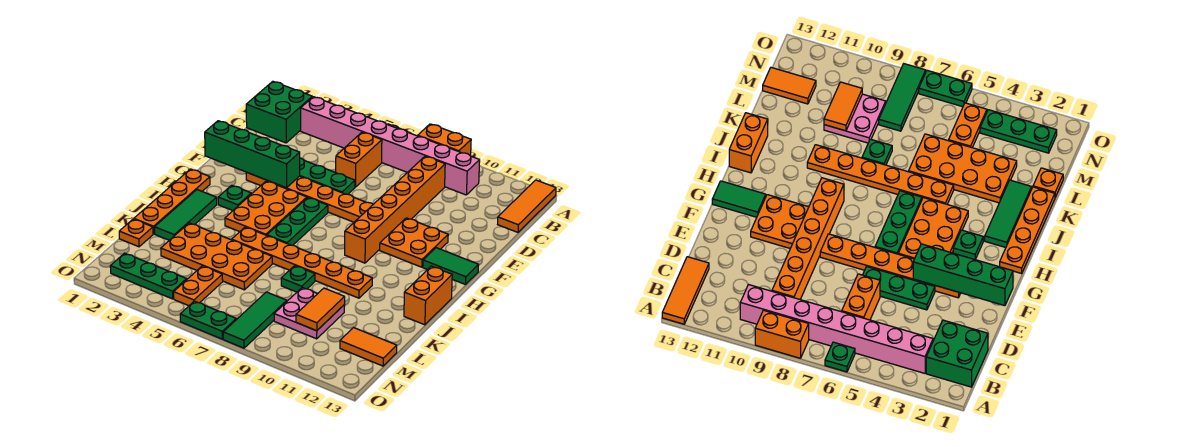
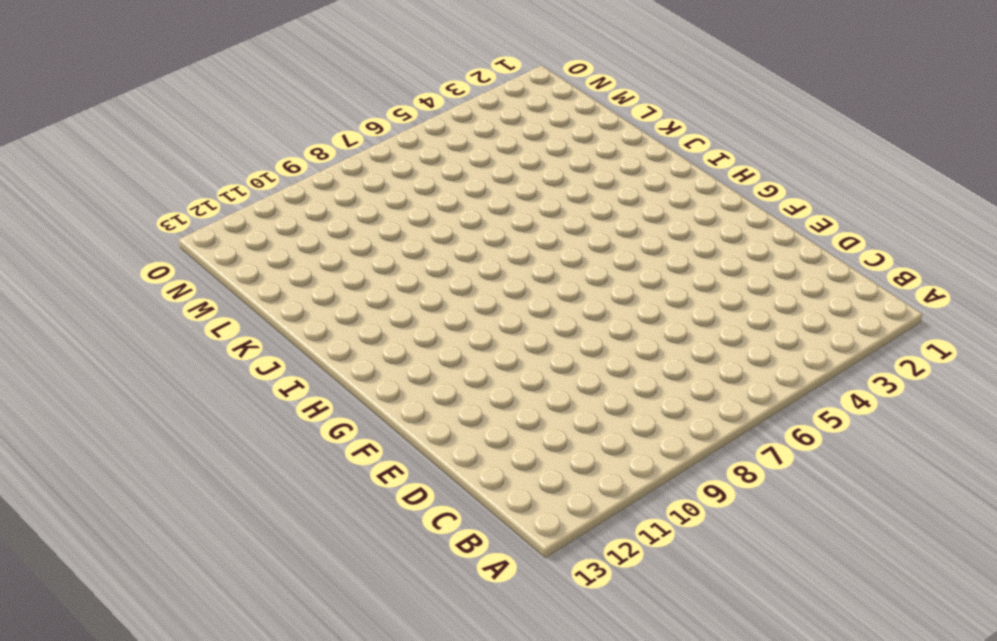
none -> green 1x1 plate [825,342,855,372]
none -> orange 1x2 brick [418,124,471,156]
none -> orange 1x3 tile [498,180,556,232]

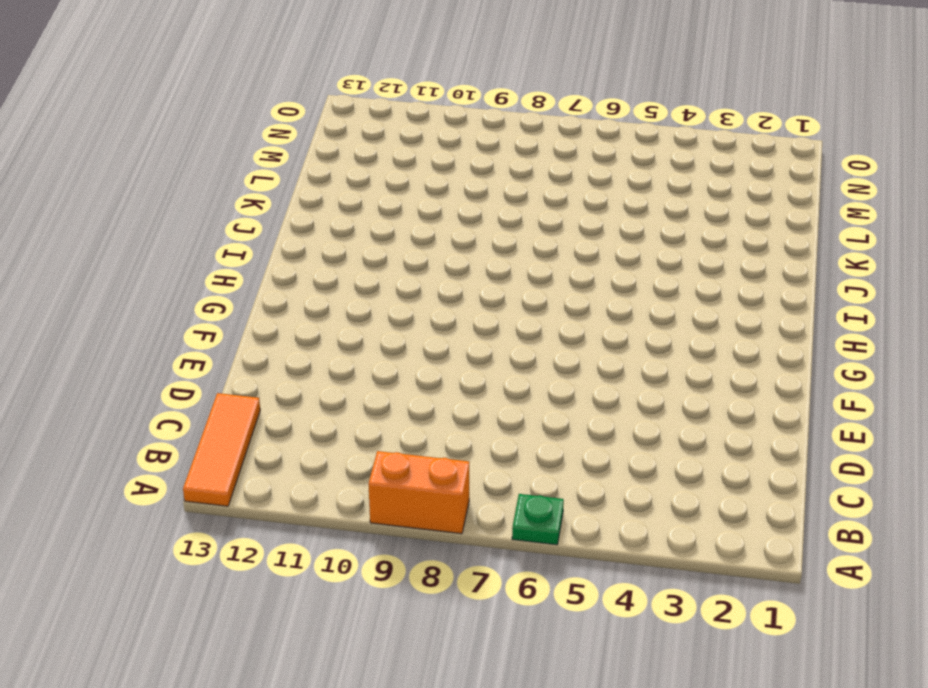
none -> green 2x2 brick [246,81,312,143]
none -> pink 1x8 brick [301,97,480,195]
none -> orange 1x2 brick [336,132,382,187]

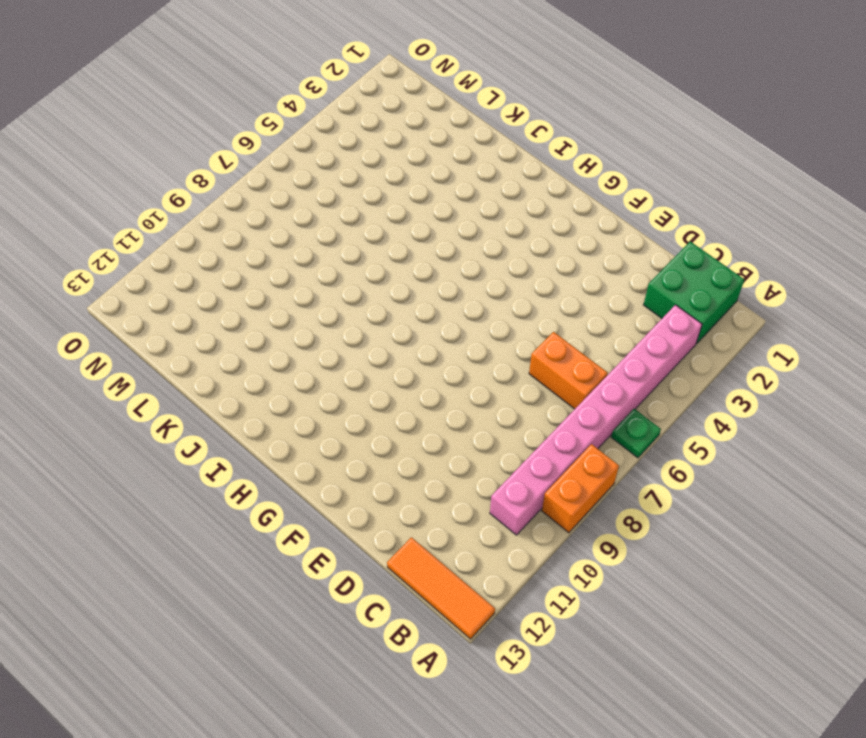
none -> orange 1x6 brick [345,156,445,263]
none -> green 1x3 plate [300,158,355,194]
none -> orange 1x6 plate [246,172,373,222]

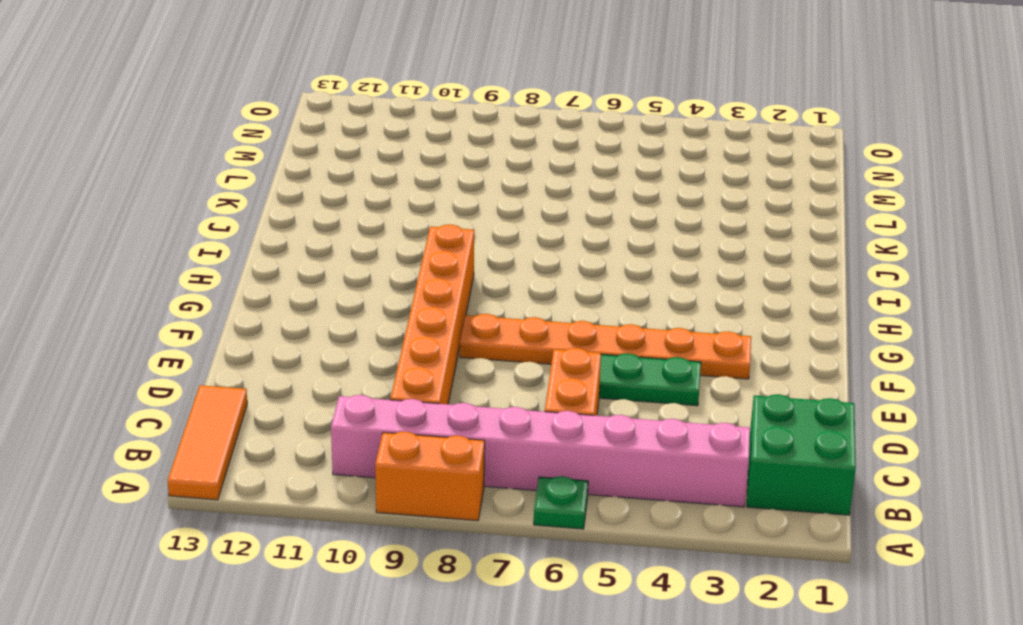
none -> orange 2x2 plate [380,218,448,267]
none -> orange 2x3 plate [225,181,307,235]
none -> green 1x3 plate [267,198,328,245]

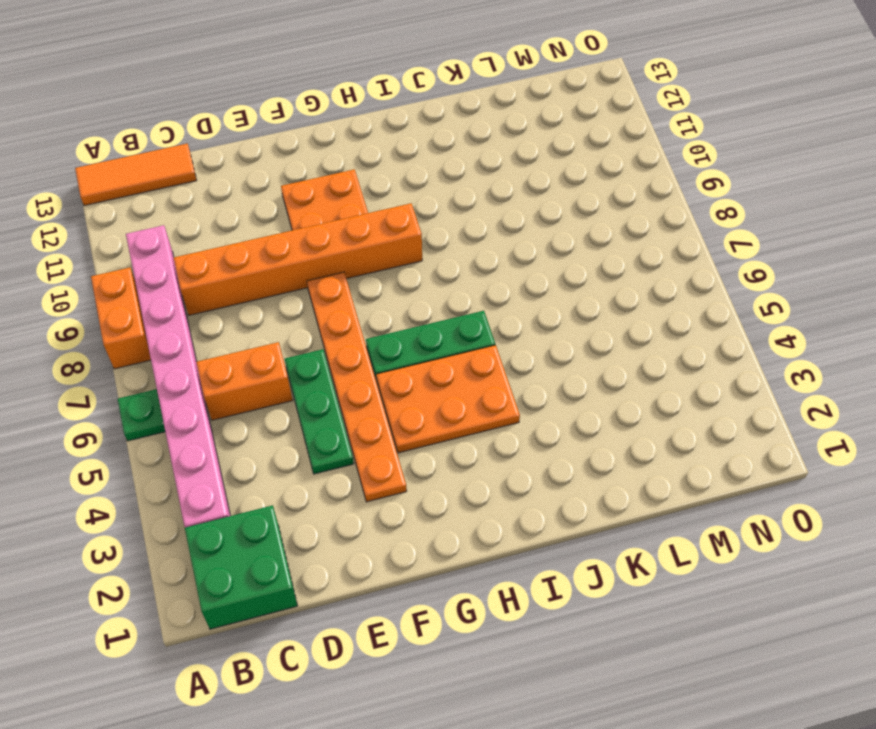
none -> green 1x2 tile [423,248,479,285]
none -> orange 1x4 plate [134,169,210,234]
none -> green 1x1 plate [218,185,251,210]

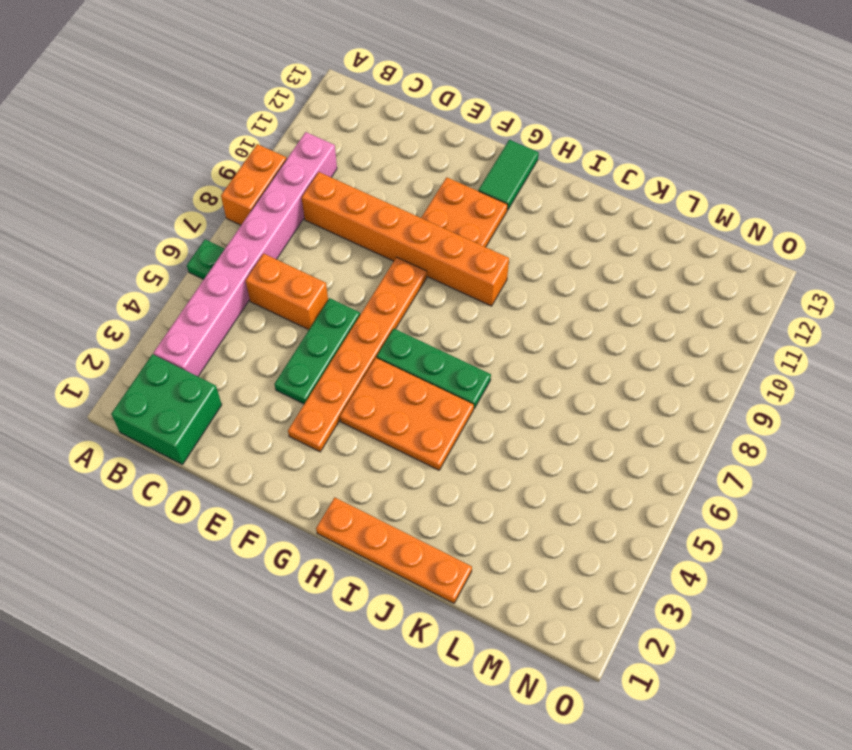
none -> orange 1x3 tile [498,180,556,232]
none -> green 1x1 plate [218,185,251,210]
none -> green 1x3 tile [155,190,217,240]

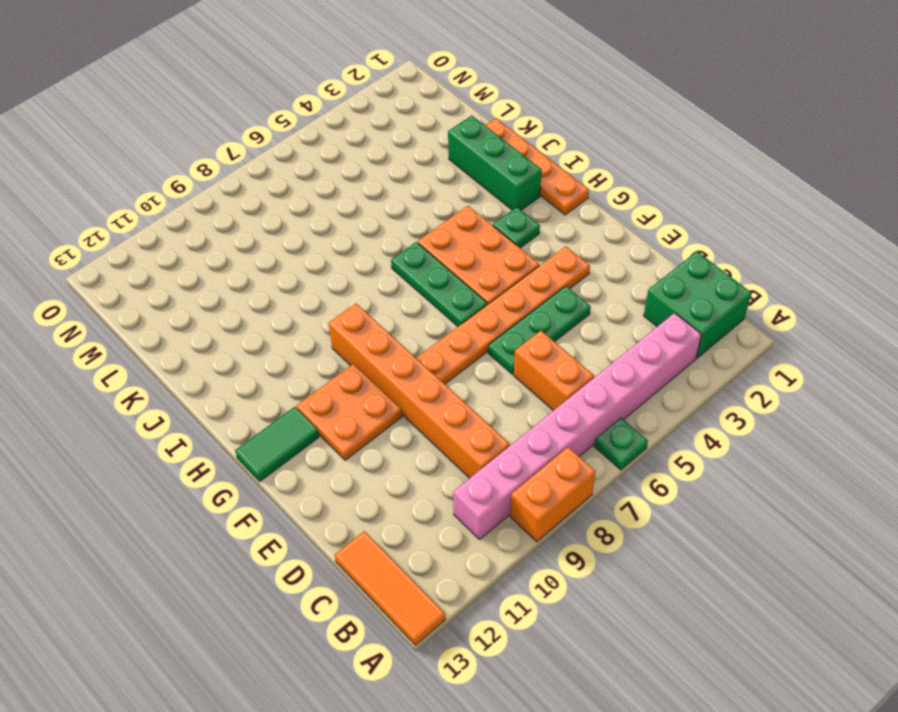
green 1x3 brick [448,115,542,210] -> green 1x3 tile [155,190,217,240]
none -> orange 1x2 brick [404,266,452,325]
none -> orange 1x6 plate [232,227,372,298]
none -> orange 2x4 plate [161,223,272,290]

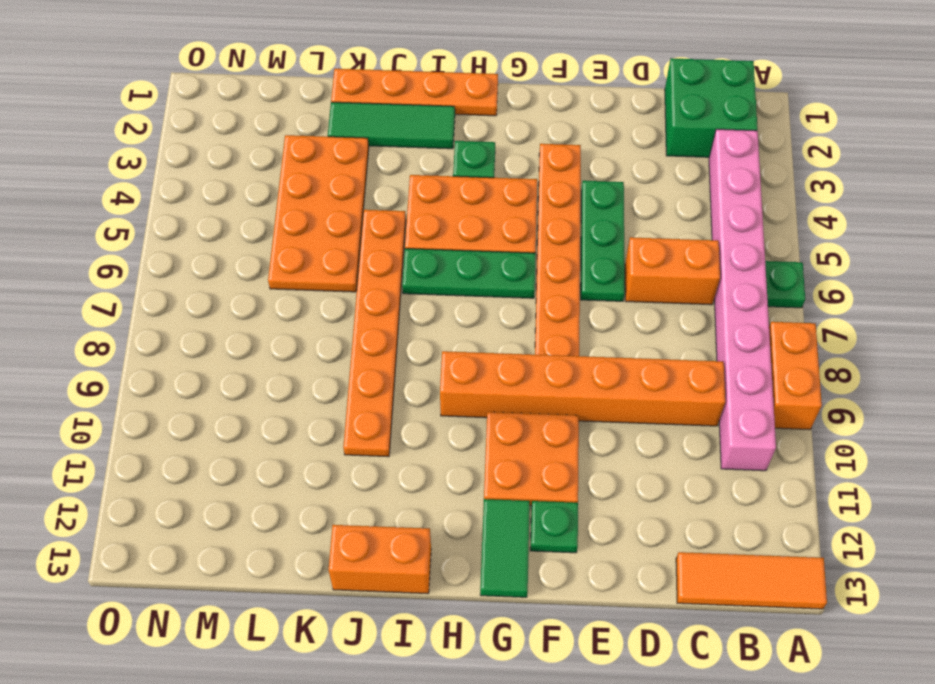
green 1x1 plate [530,501,578,553] -> green 1x1 plate moved to [281,266,315,292]
none -> orange 1x1 plate [119,219,153,247]
none -> pink 2x2 plate [274,288,345,339]
none -> orange 1x2 plate [174,266,223,306]

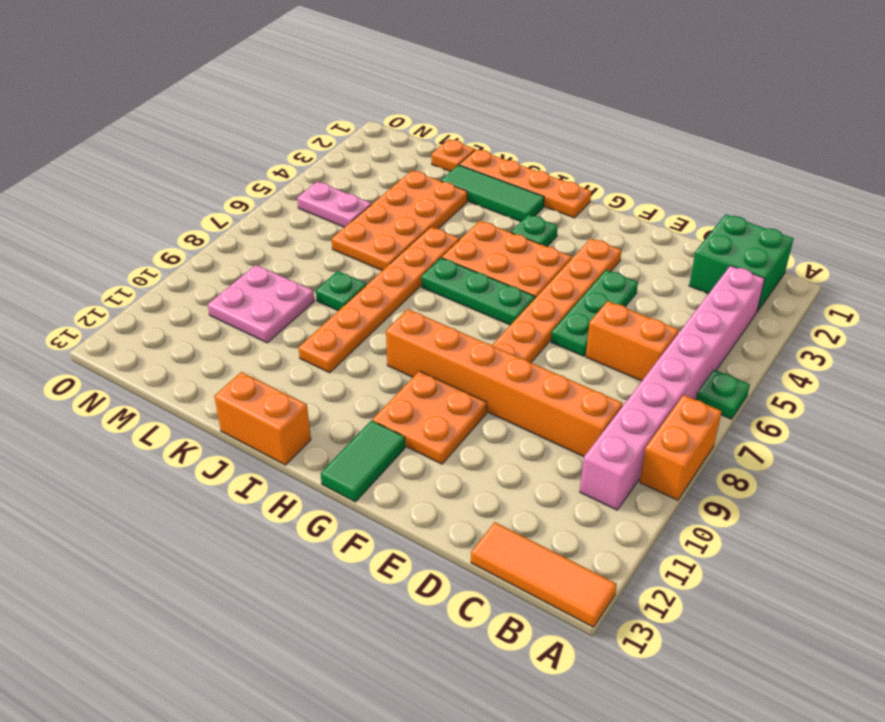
pink 1x2 plate [297,182,371,227] -> orange 1x2 plate [174,266,223,306]
none -> green 1x3 tile [223,292,287,348]
none -> orange 1x2 tile [340,327,397,366]
none -> green 1x3 plate [110,253,187,299]

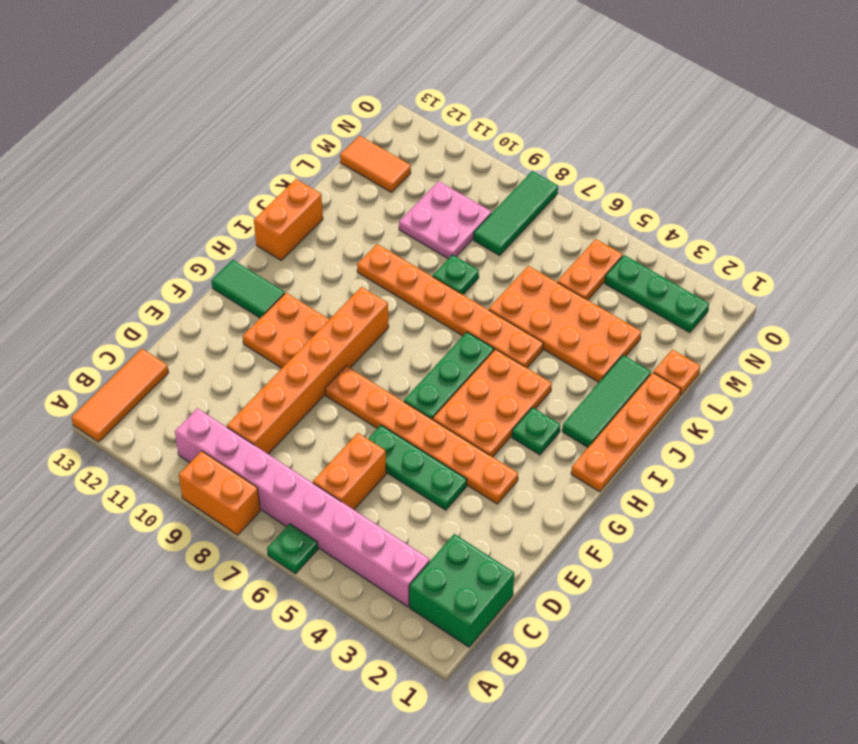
none -> green 1x2 plate [180,301,236,339]
none -> green 1x4 brick [205,121,300,188]
none -> orange 1x2 tile [296,288,345,331]

